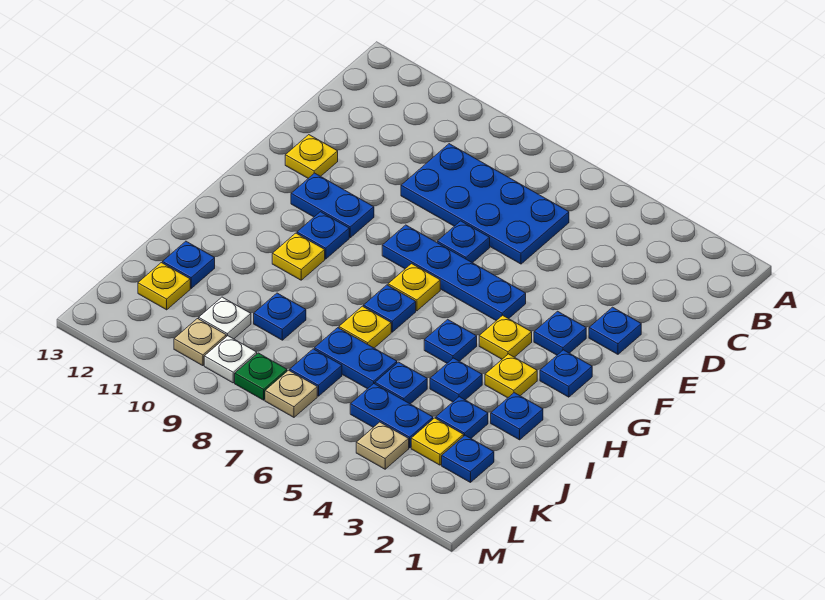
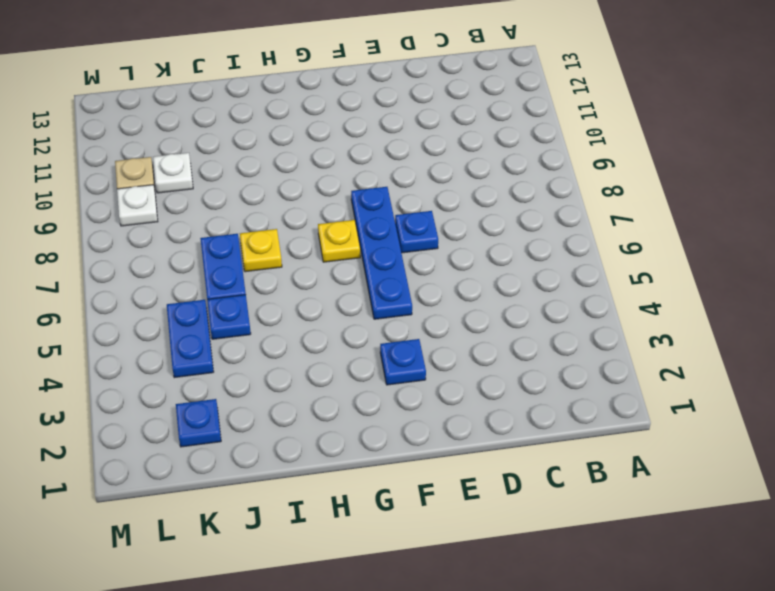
none -> blue 2x4 plate [401,144,569,264]
none -> blue 1x1 plate [589,307,641,354]
none -> yellow 1x1 plate [285,135,338,178]
none -> blue 1x2 plate [291,173,374,238]

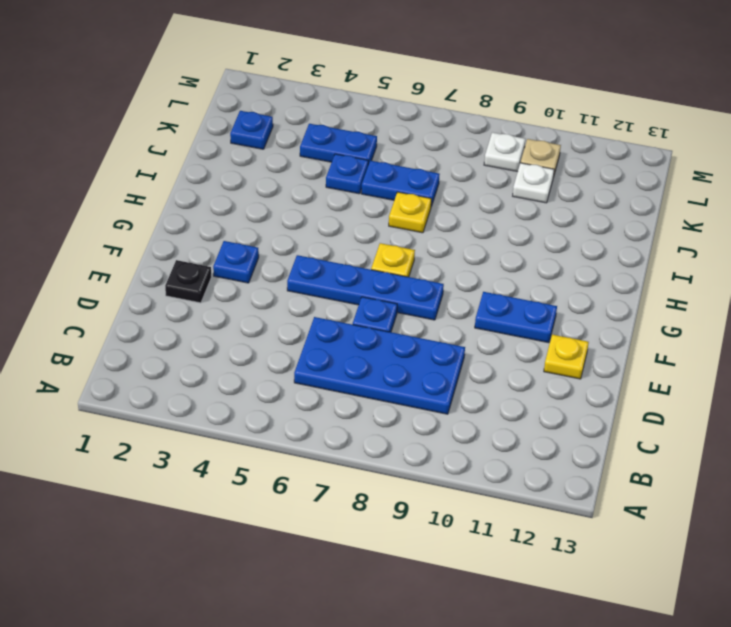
black 1x1 plate [165,260,211,303] -> blue 1x1 plate [589,307,641,354]
none -> blue 1x1 plate [540,350,592,397]
none -> yellow 1x1 plate [479,315,532,359]
none -> blue 1x1 plate [297,212,349,259]
none -> yellow 1x1 plate [485,354,537,398]

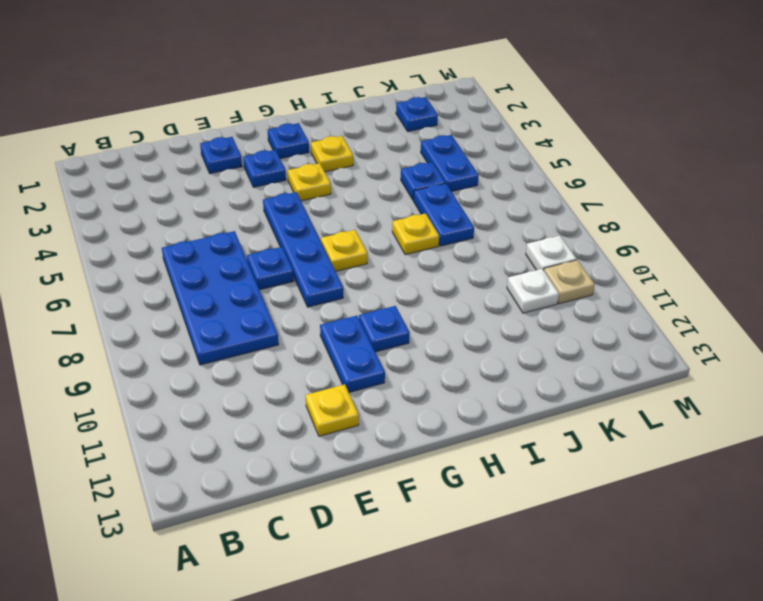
none -> blue 1x1 plate [424,319,477,363]
none -> blue 1x1 plate [363,285,416,332]
none -> yellow 1x1 plate [272,233,325,280]
none -> blue 1x1 plate [491,393,543,440]

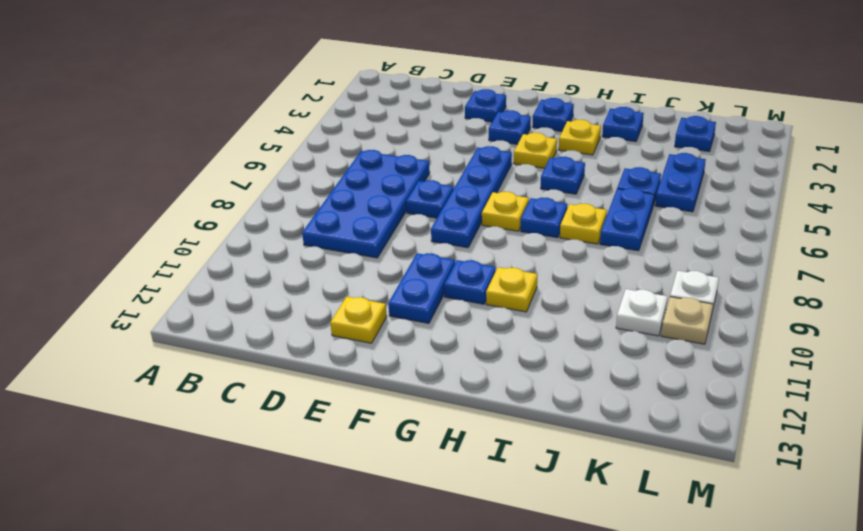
none -> blue 1x1 plate [430,358,482,402]
none -> blue 1x1 plate [436,397,488,438]
none -> blue 1x1 plate [254,293,306,340]
none -> blue 1x1 plate [162,241,215,288]

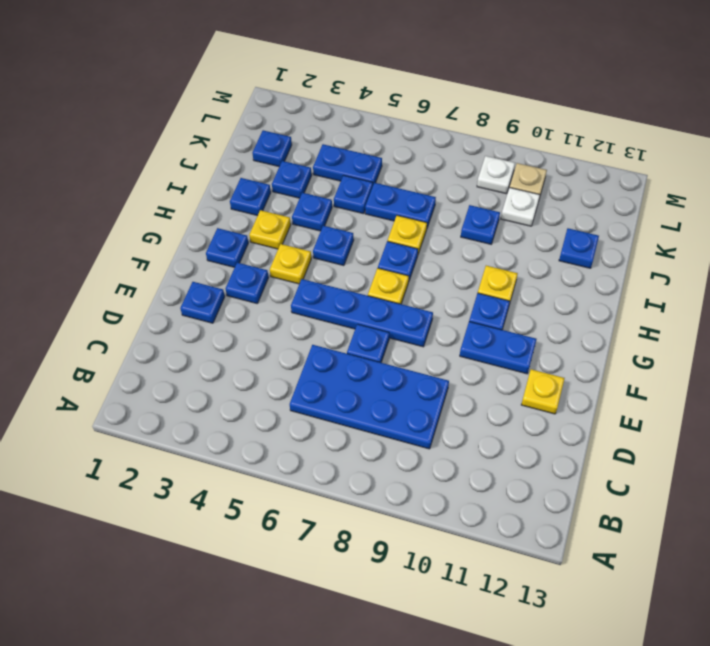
none -> yellow 1x1 plate [411,418,464,465]
none -> blue 1x1 plate [290,349,342,396]
none -> yellow 1x1 plate [138,263,190,310]
none -> tan 1x1 plate [356,422,409,469]

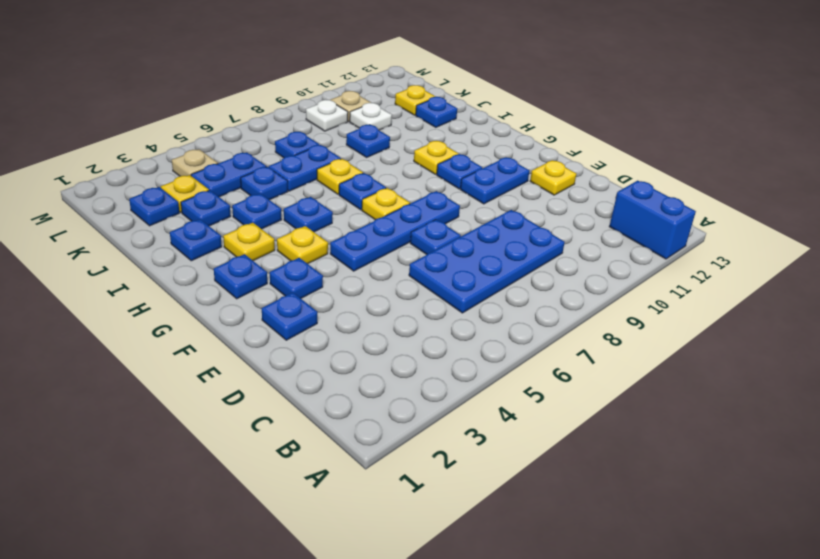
blue 1x2 brick [609,181,696,259] -> none
none -> tan 1x1 plate [265,370,317,417]
none -> green 1x1 plate [235,353,287,400]

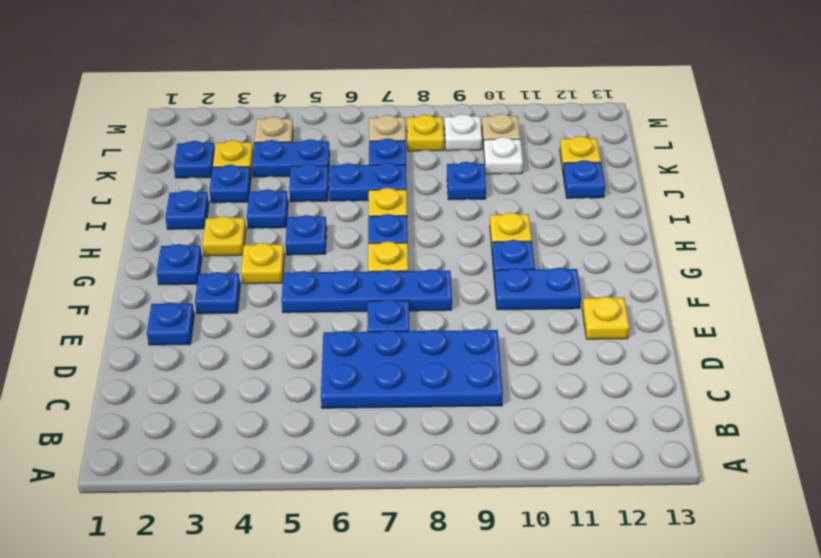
yellow 1x1 plate [407,115,444,151] -> green 1x1 plate [235,353,287,400]

